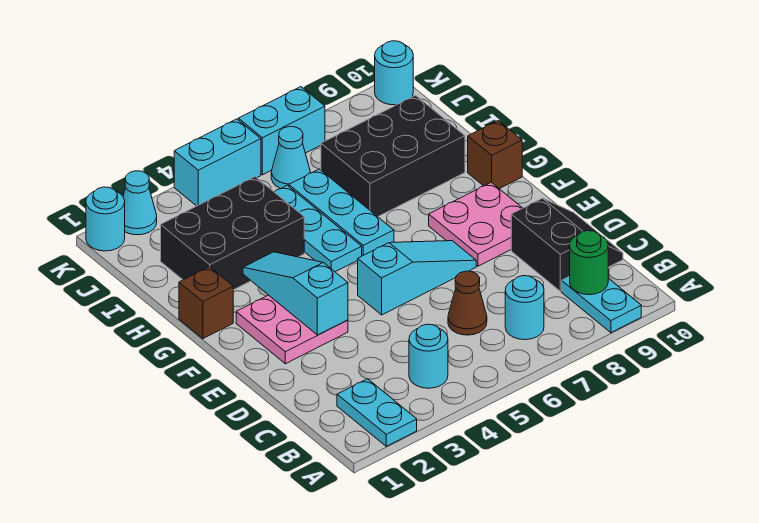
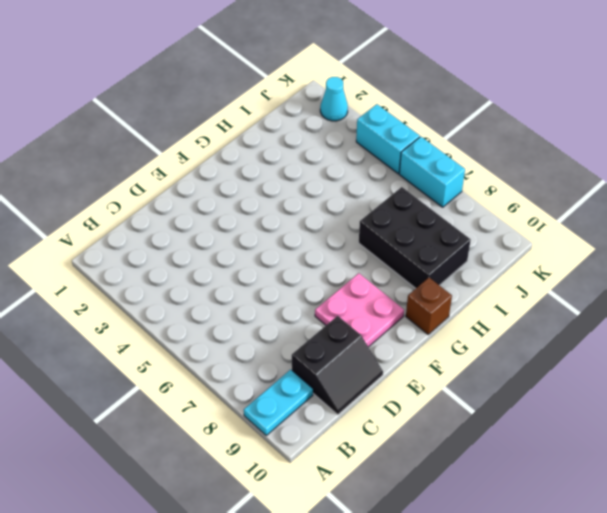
none -> cyan 1x2 plate [337,379,417,446]
none -> cyan 1x1 round brick [409,324,448,388]
none -> cyan 1x1 round brick [505,276,544,340]

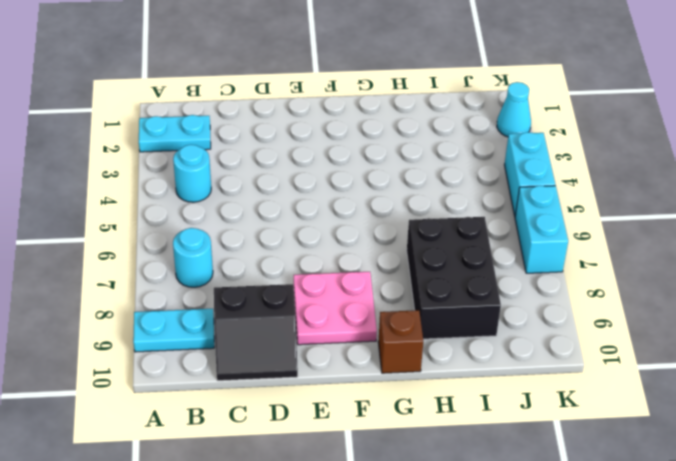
none -> brown 1x1 cone [448,271,487,335]
none -> pink 2x2 plate [236,295,348,364]
none -> cyan 1x3 slope [358,241,476,315]

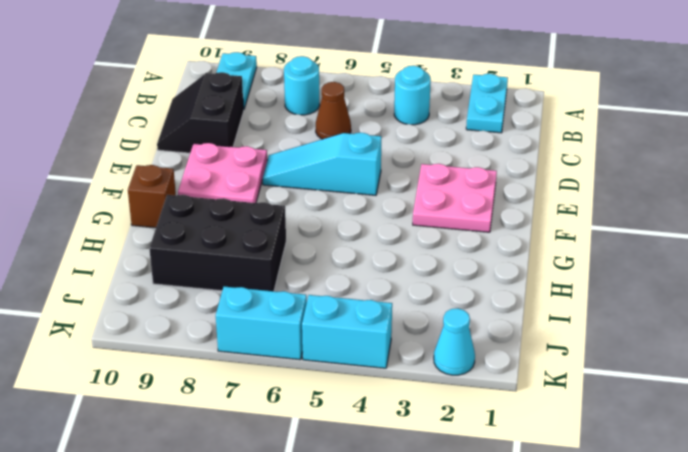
none -> brown 1x1 brick [179,267,233,339]
none -> cyan 1x3 plate [275,185,362,272]
none -> cyan 1x3 plate [289,169,394,256]

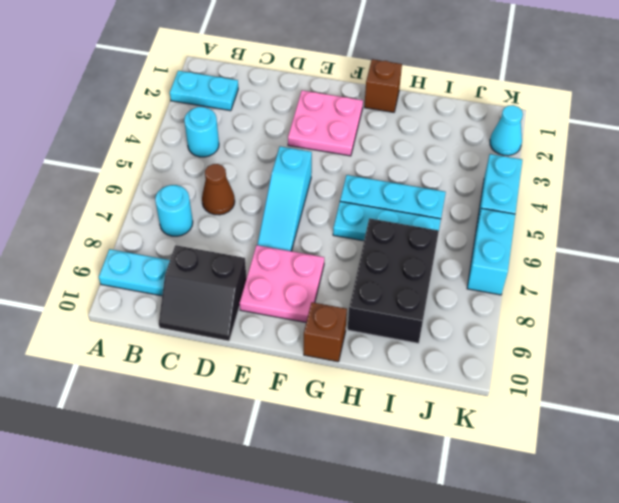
none -> black 2x3 brick [161,177,304,290]
none -> cyan 1x1 cone [271,127,310,189]
none -> cyan 1x1 round brick [86,187,125,251]

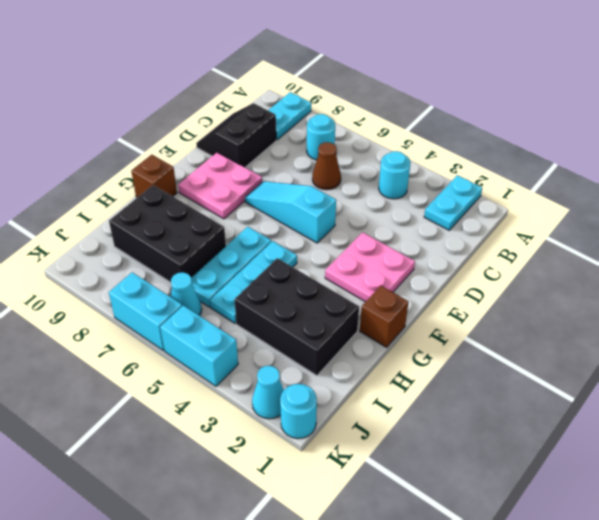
none -> cyan 1x1 round brick [375,41,413,105]
none -> green 1x1 round brick [570,231,608,295]
none -> cyan 1x3 slope [243,252,348,335]

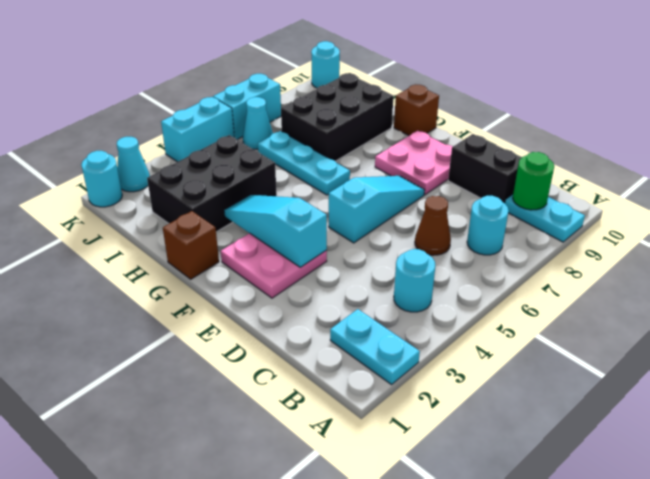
none -> cyan 1x3 plate [275,185,362,272]

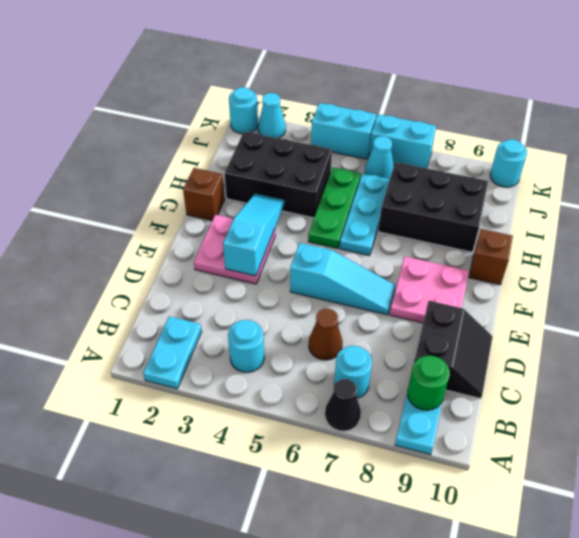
black 1x1 cone [325,379,361,431] -> none
green 1x3 plate [308,167,361,248] -> cyan 1x3 plate [275,185,362,272]

